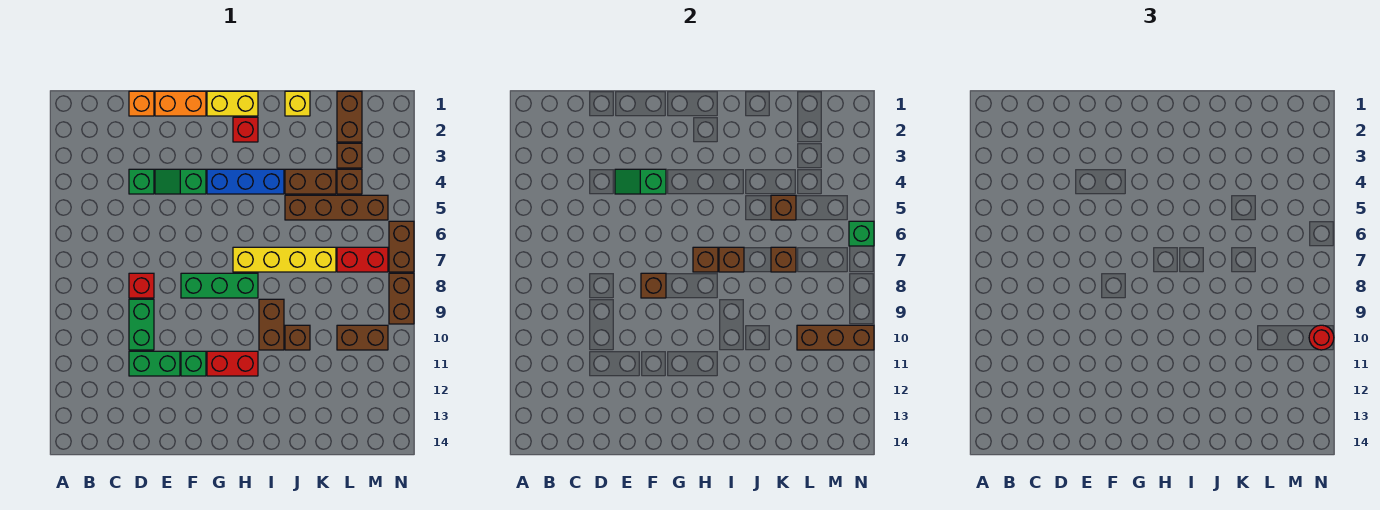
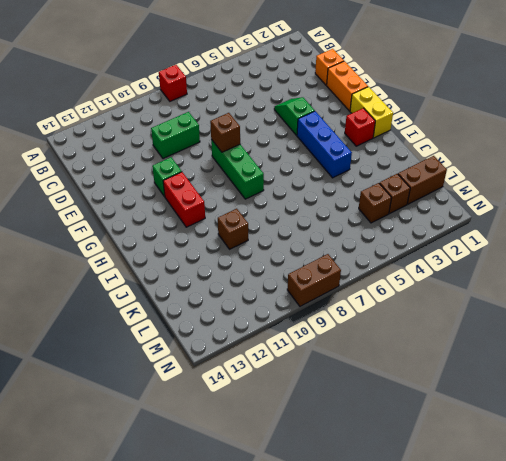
red 1x1 brick [159,65,187,101] -> red 1x1 brick moved to [129,273,154,298]
none -> green 1x1 brick [129,169,154,194]
none -> green 1x2 brick [129,351,180,376]
none -> yellow 1x4 brick [233,247,336,272]
none -> brown 1x2 brick [259,299,284,350]

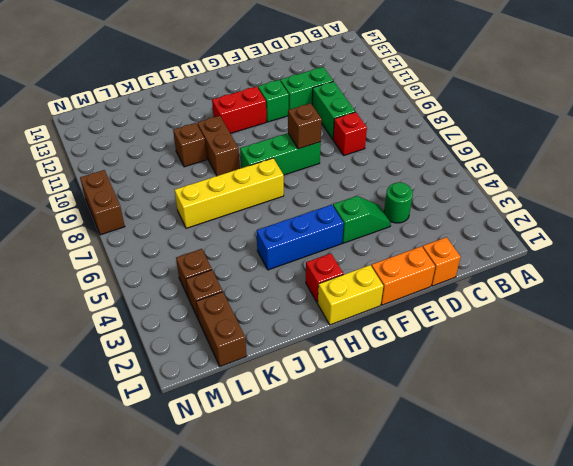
green 1x1 round brick [384,182,413,223] -> green 1x1 brick [129,169,154,194]
none -> yellow 1x1 brick [285,91,310,116]
none -> brown 1x2 brick [285,169,336,194]
none -> brown 1x4 brick [285,195,388,220]
none -> red 1x2 brick [337,247,388,272]

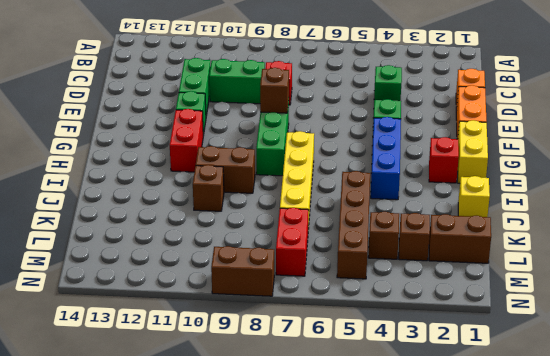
none -> brown 1x2 brick [285,169,336,194]
none -> brown 1x2 brick [337,325,388,350]
none -> brown 1x2 brick [389,221,414,272]
none -> green 1x2 slope [615,169,666,194]

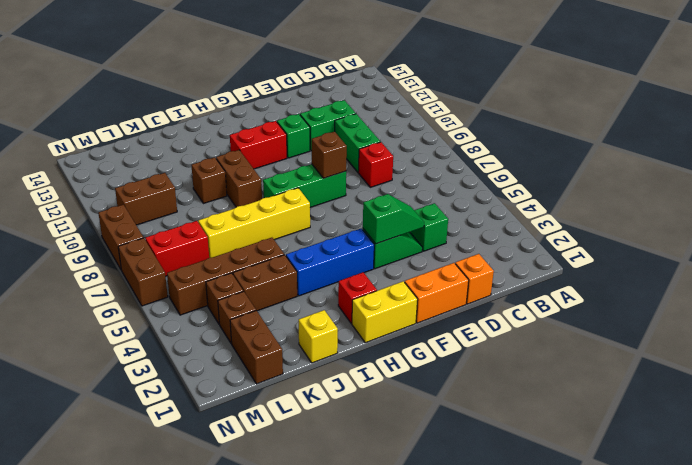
none -> brown 1x1 brick [693,247,718,272]
none -> brown 1x1 brick [719,247,744,272]
none -> brown 1x1 brick [771,195,796,220]
none -> brown 1x1 brick [771,247,796,272]

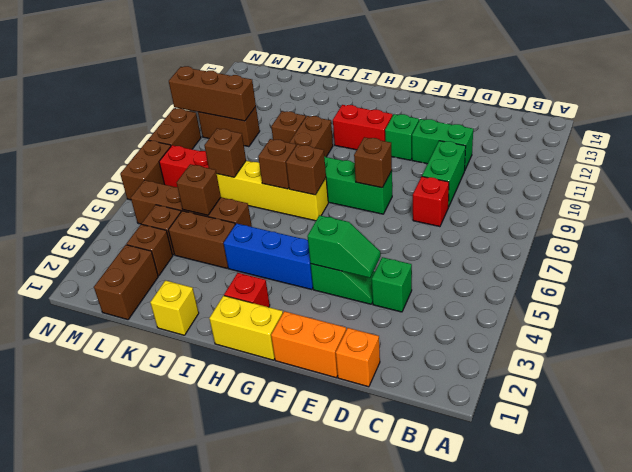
none -> green 1x1 brick [849,221,874,246]
none -> red 1x1 round brick [1309,325,1334,350]

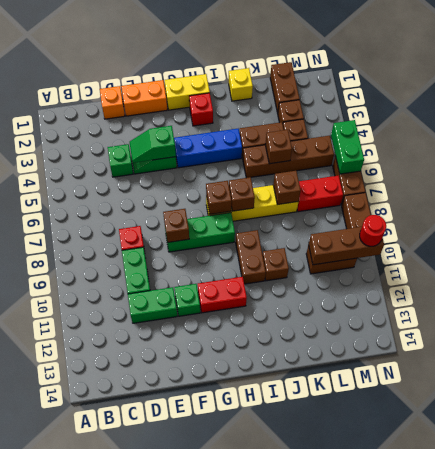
green 1x2 brick [331,120,364,174] -> green 1x1 brick [849,221,874,246]

